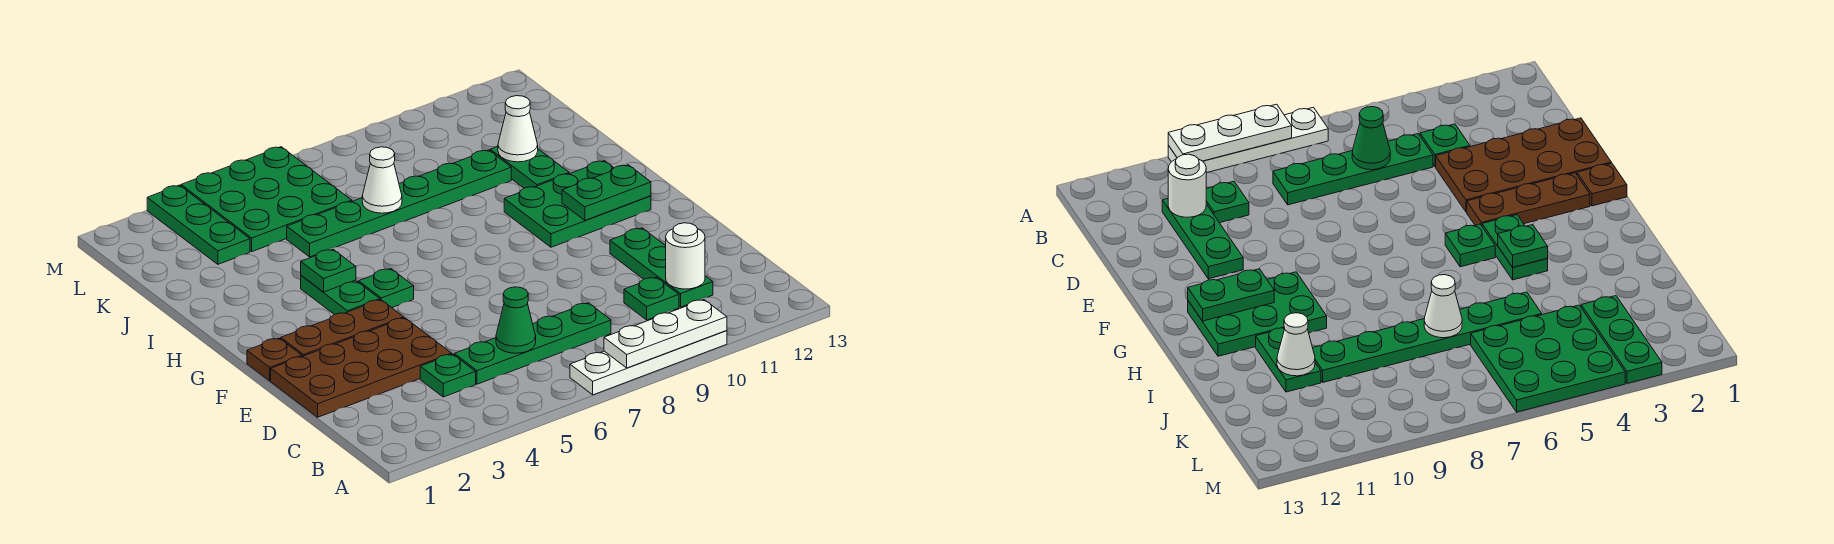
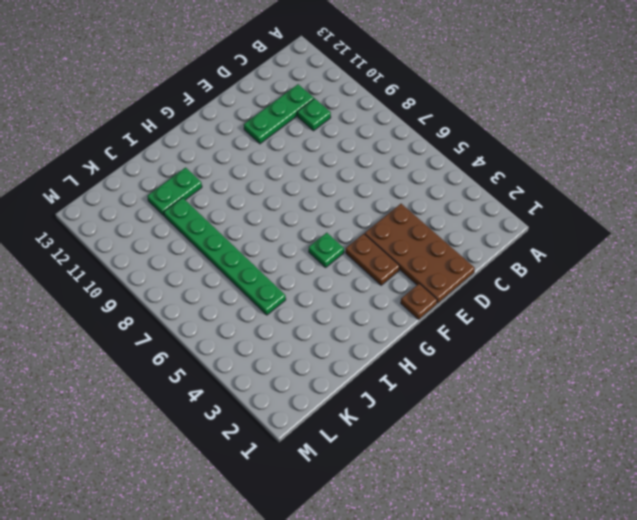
brown 1x2 plate [346,234,400,285] -> brown 1x3 plate [281,300,404,356]
none -> white 1x4 plate [570,331,727,395]
none -> green 1x1 plate [420,354,476,397]
none -> green 1x4 plate [454,303,611,384]

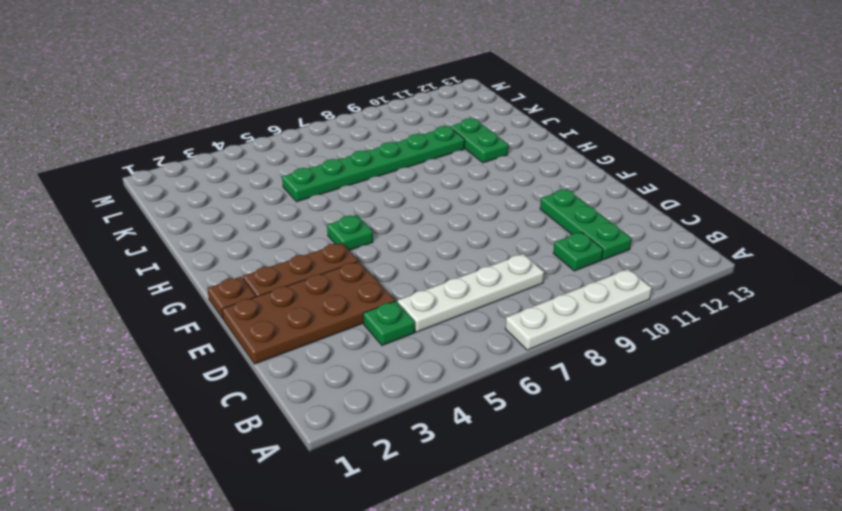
white 1x4 plate [398,254,544,332] -> green 1x4 plate [454,303,611,384]
none -> green 1x2 plate [301,276,380,315]
none -> green 2x3 plate [504,161,651,247]
none -> green 1x3 plate [147,185,250,264]

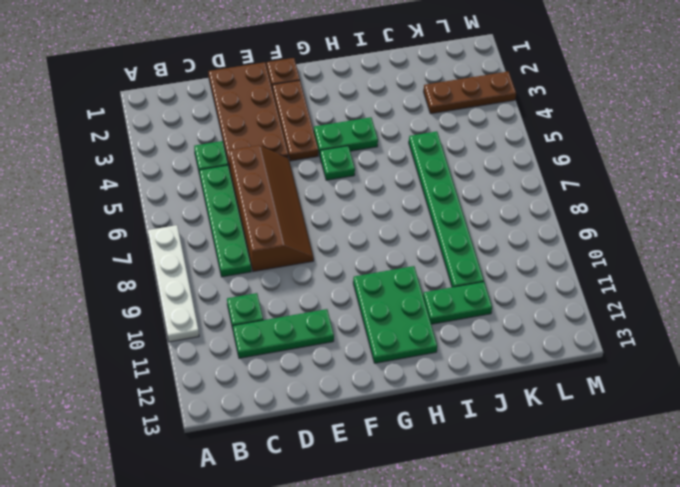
brown 2x4 slope [229,145,314,272] -> none
brown 1x3 plate [424,71,516,114] -> green 1x3 plate [147,185,250,264]
none -> green 3x3 plate [181,147,352,251]
none -> white 1x3 plate [604,300,727,368]
none -> green 1x1 cone [496,287,536,353]

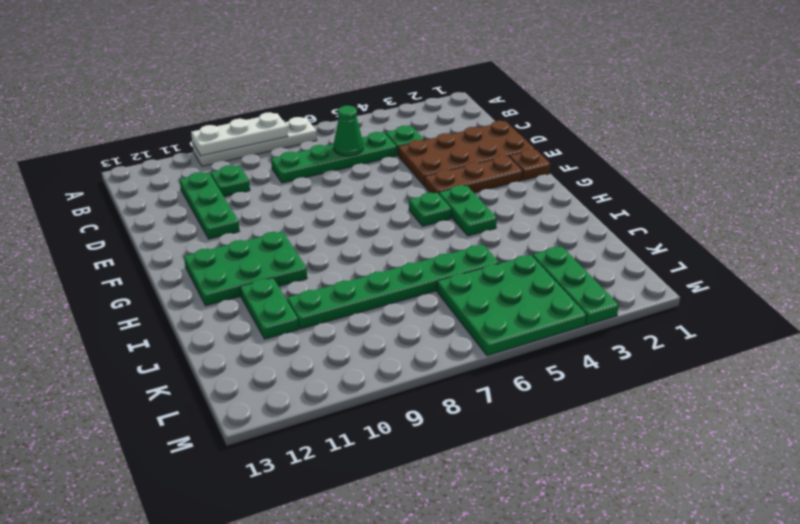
none -> white 1x1 round brick [666,223,705,289]
none -> green 1x2 plate [562,165,651,220]
none -> green 1x1 plate [301,249,356,292]

